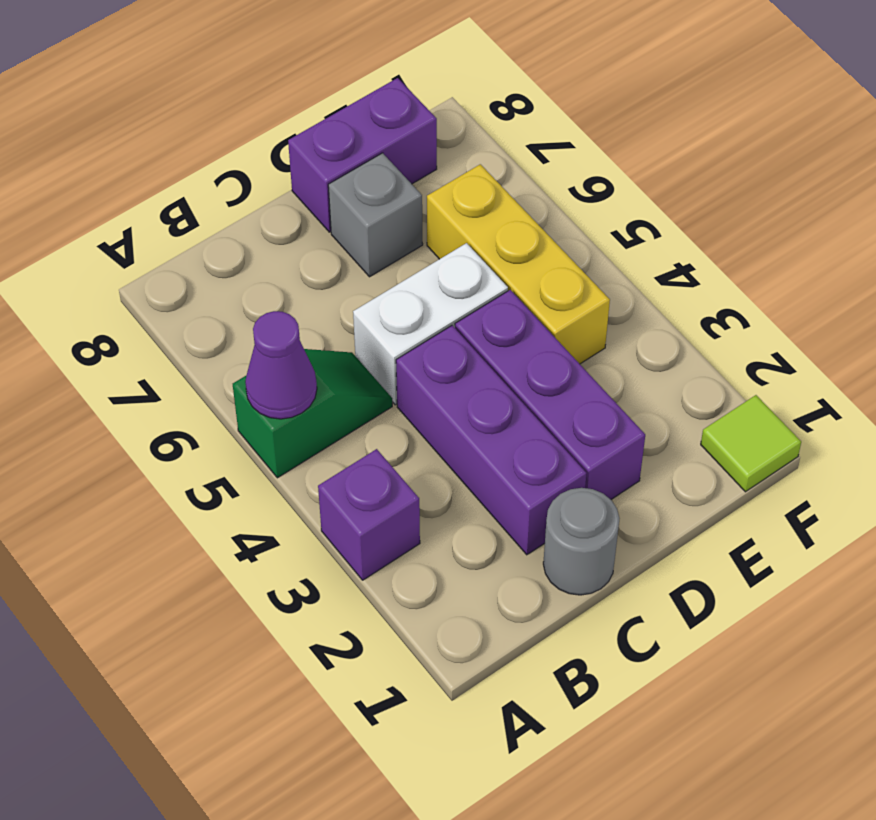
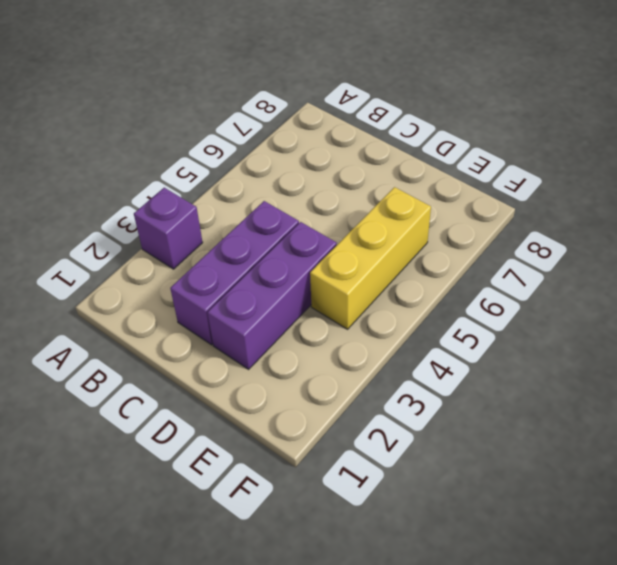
none -> green 1x2 slope [233,349,392,478]
none -> grey 1x1 round brick [543,488,620,595]

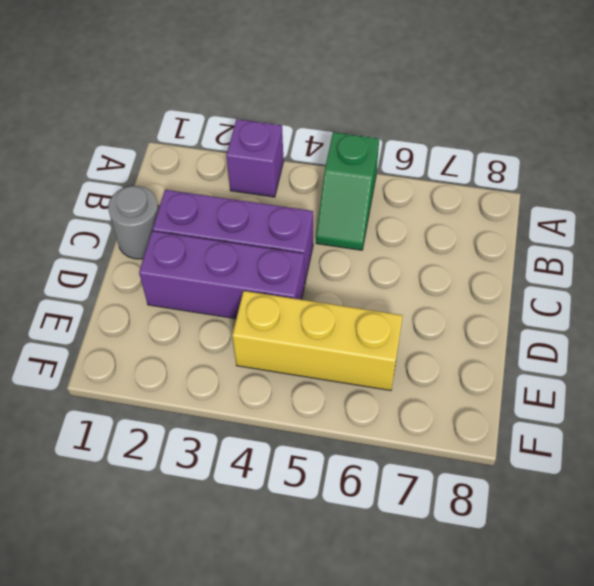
none -> white 1x2 brick [353,243,508,405]
none -> grey 1x1 brick [328,153,423,277]

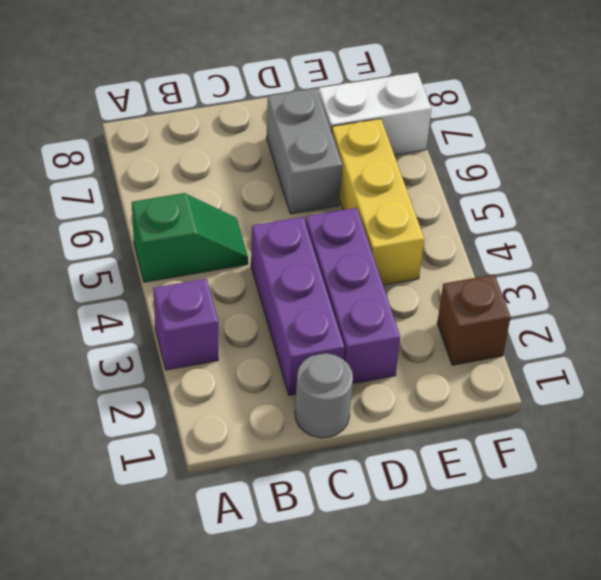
grey 1x2 brick [267,88,342,214] -> grey 1x1 brick [328,153,423,277]
white 1x2 brick [319,72,431,155] -> white 1x2 brick moved to [353,243,508,405]
brown 1x1 brick [437,275,510,365] -> none
none -> purple 1x2 brick [288,78,437,232]
none -> lime 1x1 tile [701,395,801,492]

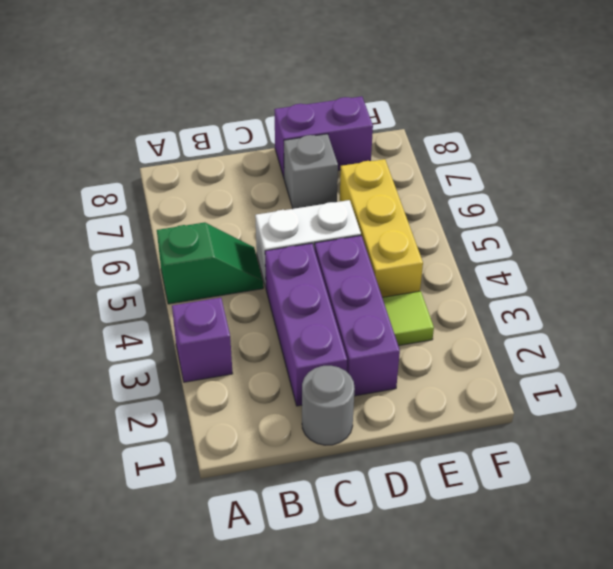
lime 1x1 tile [382,291,434,346] -> lime 1x1 tile moved to [701,395,801,492]
none -> purple 1x1 cone [245,311,317,419]

